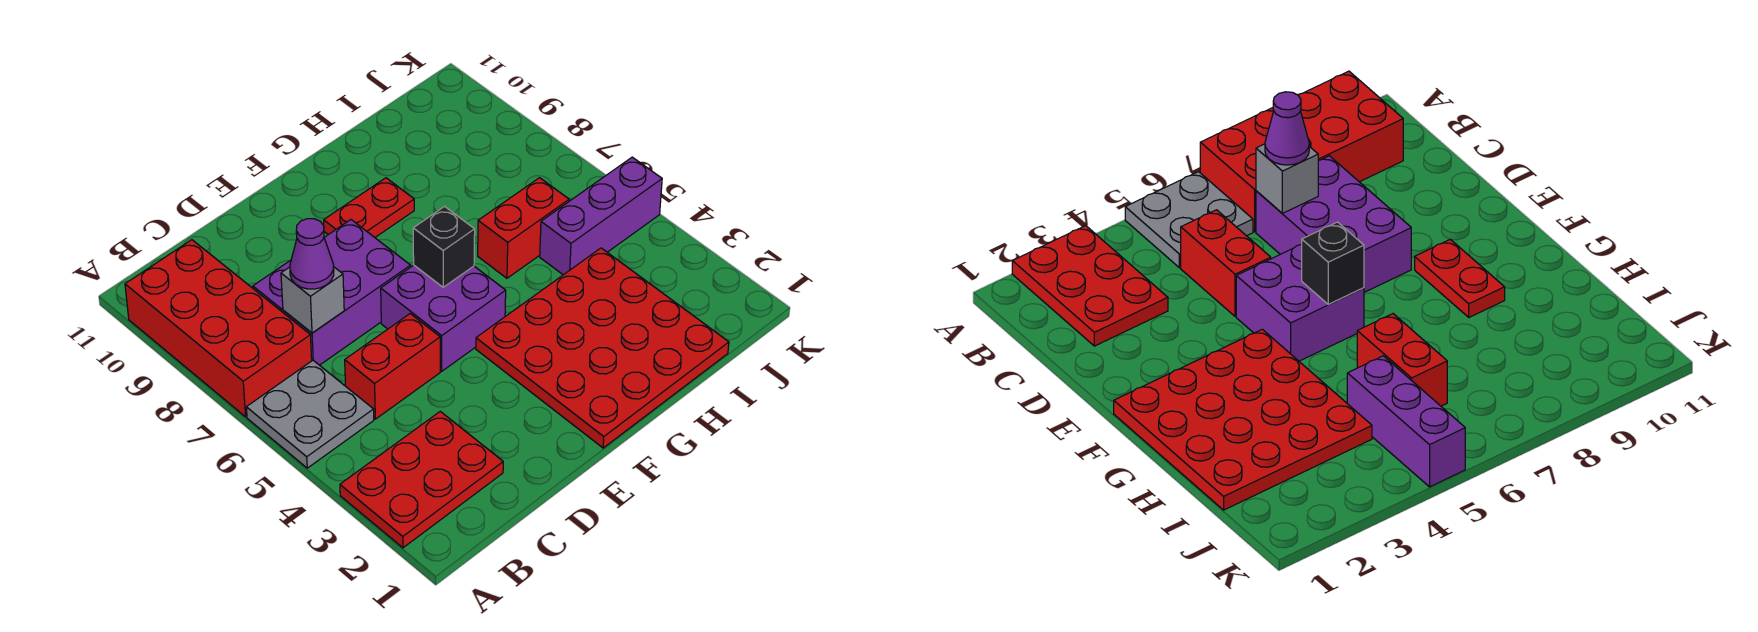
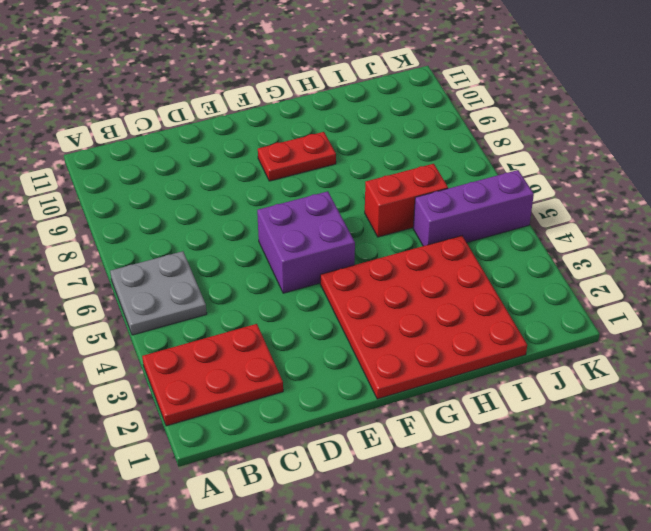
none -> red 2x4 brick [125,240,312,417]
none -> red 1x2 brick [345,314,440,419]
none -> purple 2x3 brick [253,220,411,365]

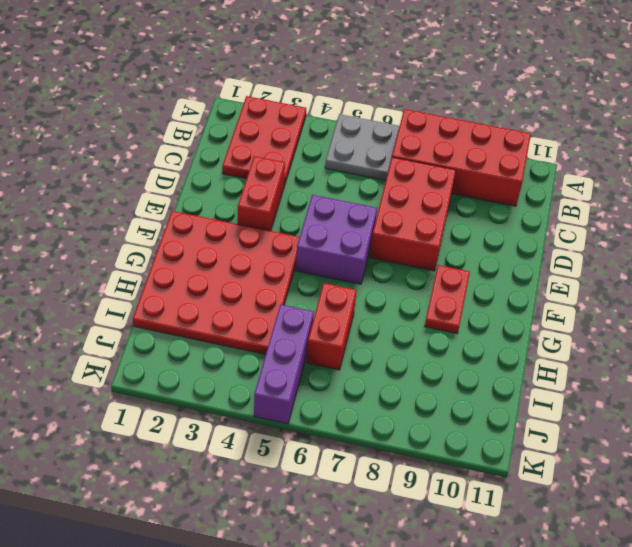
red 2x3 brick [370,157,456,271] -> purple 2x3 brick [253,220,411,365]
red 1x2 brick [238,156,285,231] -> red 1x2 brick moved to [345,314,440,419]
none -> grey 1x1 brick [281,267,344,333]
none -> black 1x1 brick [413,207,475,287]
none -> purple 1x1 cone [290,219,334,289]

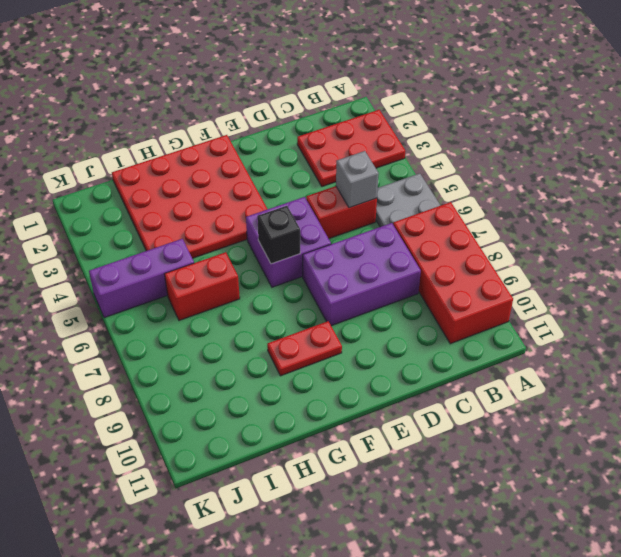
grey 1x1 brick [336,151,379,208] -> grey 1x1 brick moved to [281,267,344,333]
none -> purple 1x1 cone [290,219,334,289]

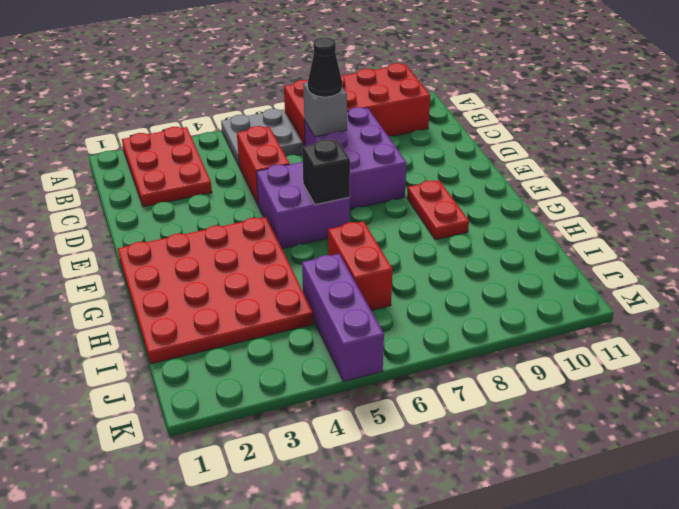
black 1x1 cone [308,37,342,97] -> purple 1x1 cone [290,219,334,289]

